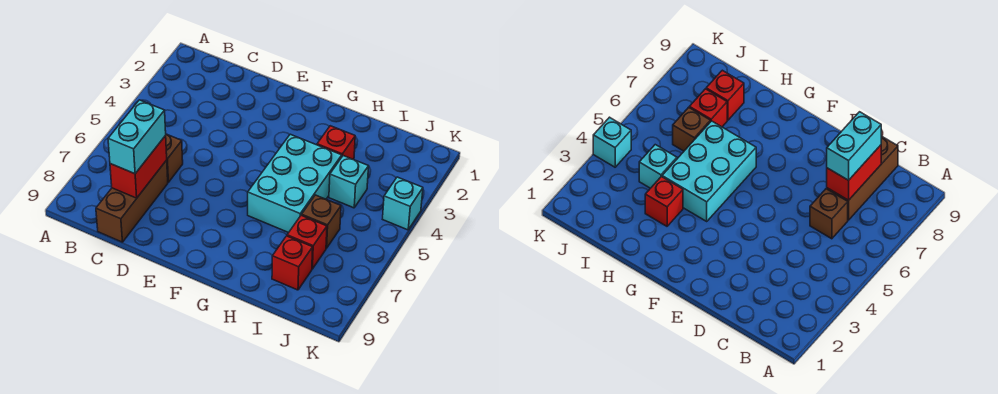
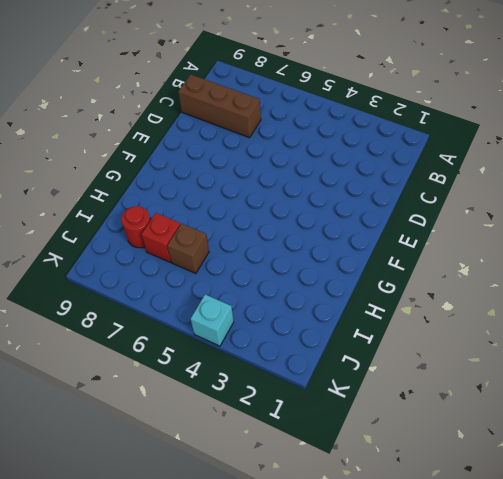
red 1x1 round brick [121,206,151,248] -> red 1x1 brick [272,236,313,290]
none -> brown 1x1 brick [165,134,183,182]
none -> cyan 2x3 brick [248,134,342,233]

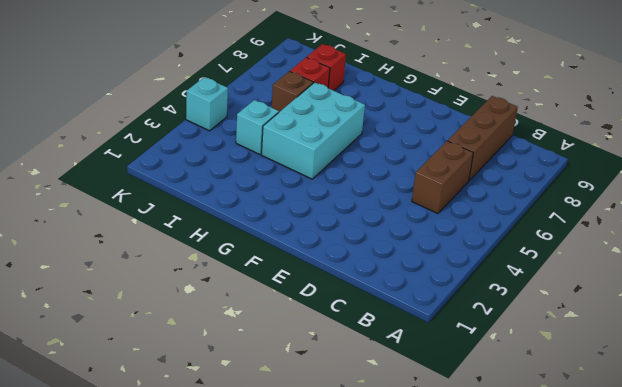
brown 1x2 brick [412,141,473,214] -> brown 1x1 brick [165,134,183,182]
none -> red 1x1 brick [317,126,355,160]
none -> red 1x2 brick [110,136,167,198]

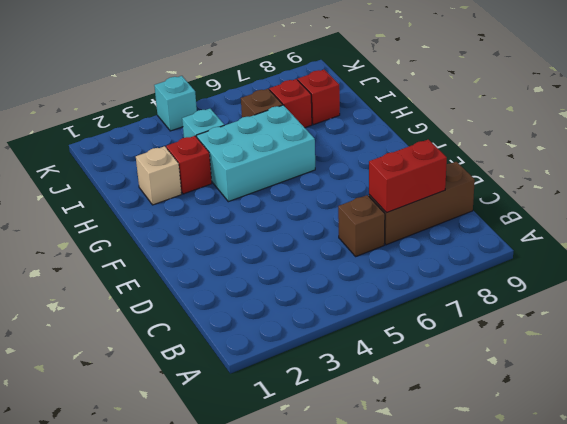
tan 1x1 brick [136,146,182,205] -> none
none -> cyan 1x2 brick [108,100,166,174]

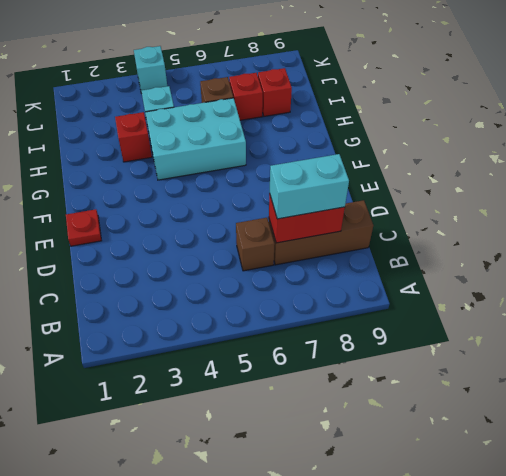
red 1x1 plate [66,209,101,246] -> none

